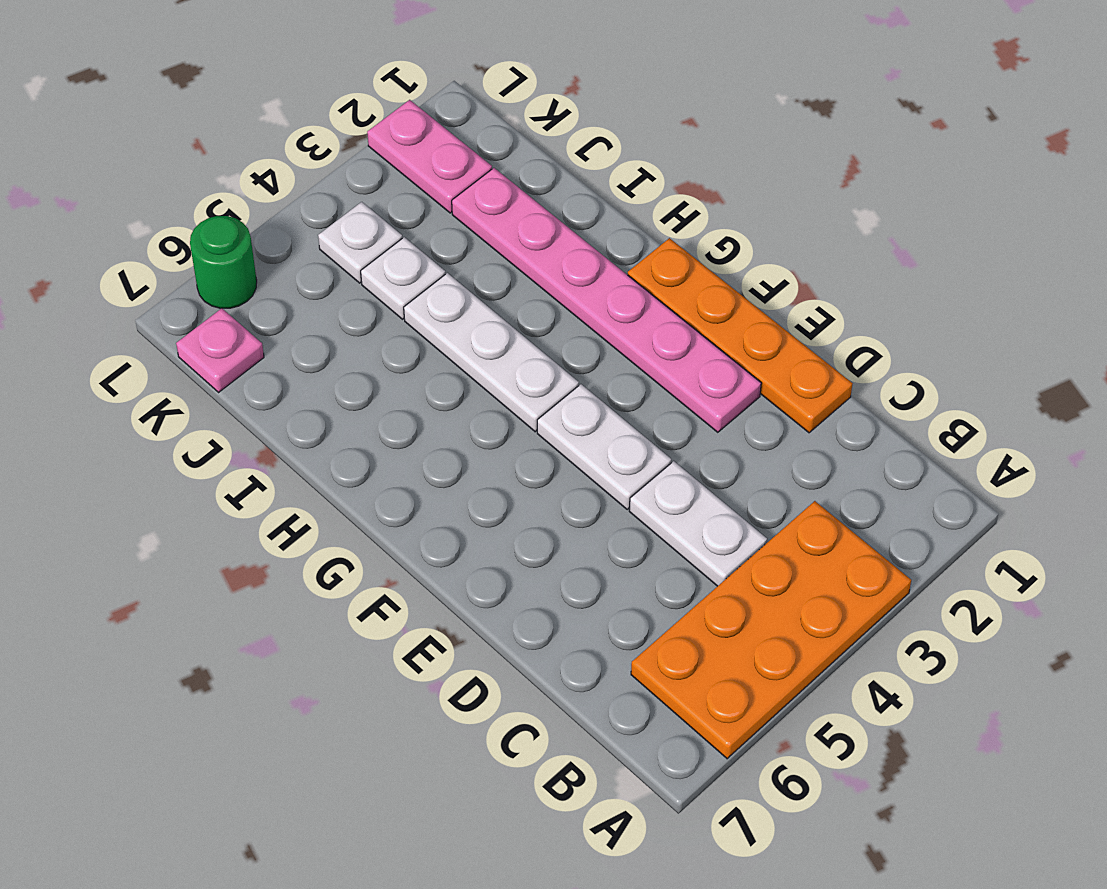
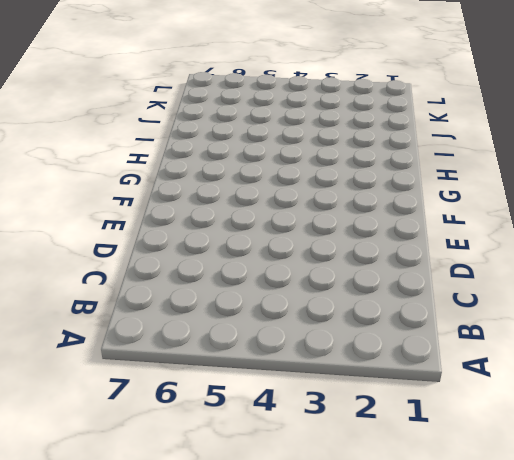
none -> orange 2x4 plate [631,501,911,759]
none -> white 1x2 plate [629,461,767,586]

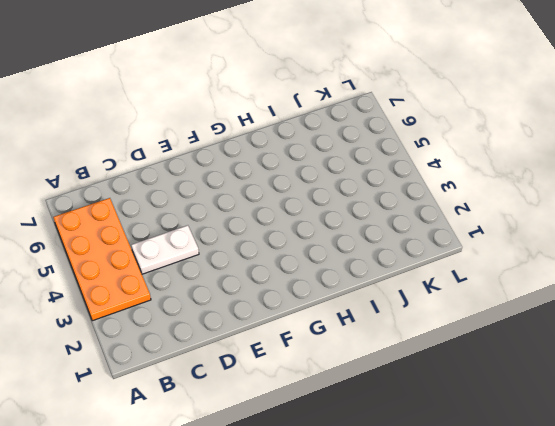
none -> orange 1x4 plate [628,238,853,433]
none -> pink 1x6 plate [452,168,761,432]

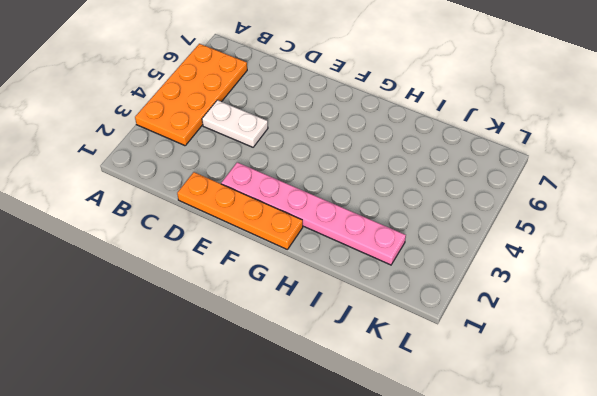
none -> white 1x2 plate [537,384,671,509]
none -> white 1x3 plate [404,273,579,432]

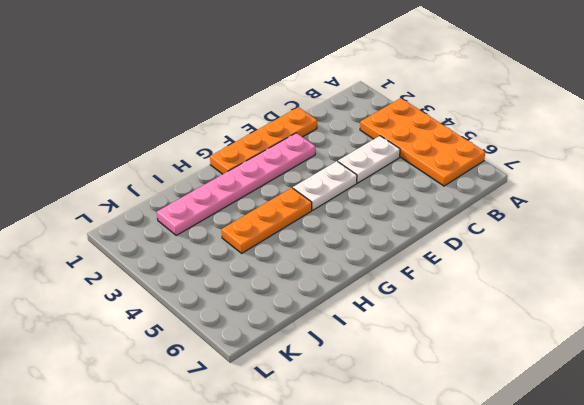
orange 1x3 plate [222,188,312,253] -> white 1x3 plate [404,273,579,432]
none -> white 1x1 plate [361,237,445,319]
none -> pink 1x2 plate [367,100,492,213]

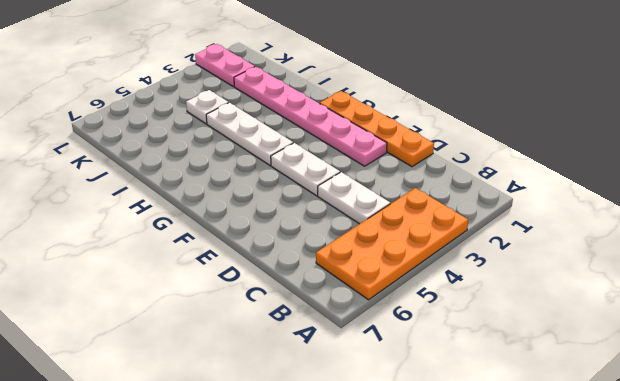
none -> white 1x1 plate [318,202,402,283]
none -> pink 1x1 plate [176,308,264,392]

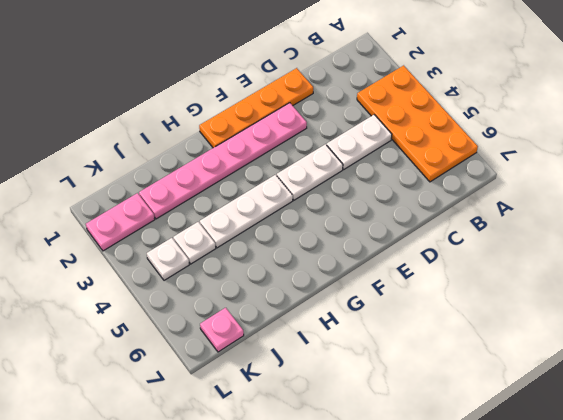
none -> green 1x1 round brick [190,216,257,308]

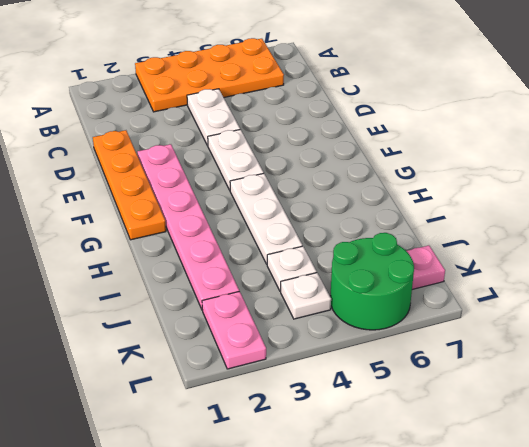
green 2x2 round brick [330,233,414,330] -> green 1x1 round brick [190,216,257,308]

